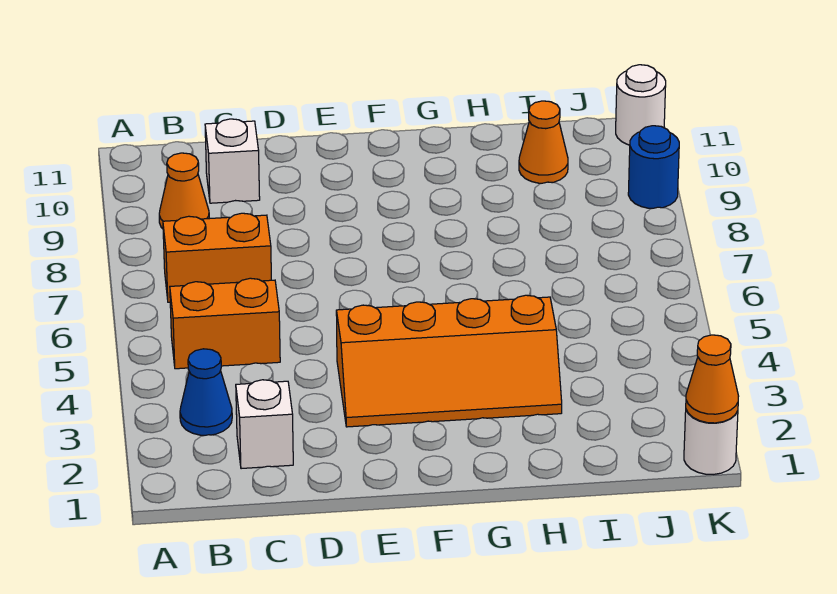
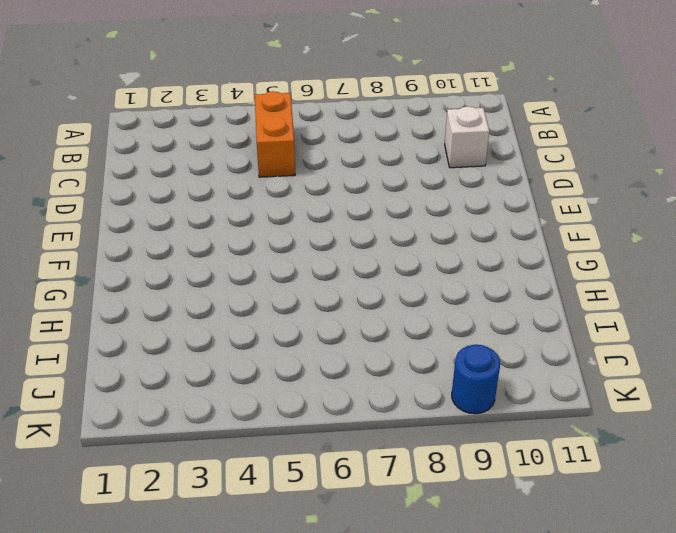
none -> blue 1x1 cone [180,349,232,435]
none -> orange 1x2 brick [163,213,271,302]
none -> orange 1x1 cone [159,153,209,229]

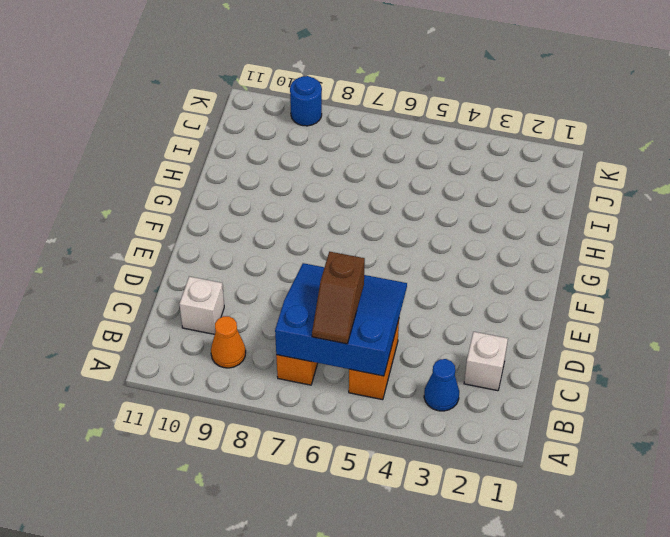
blue 3x3 slope [275,263,407,376] -> none
brown 1x2 slope [312,252,365,344] -> none
none -> orange 2x4 slope [336,295,562,427]
none -> orange 1x1 cone [519,101,568,183]
none -> white 1x1 round brick [684,410,738,474]

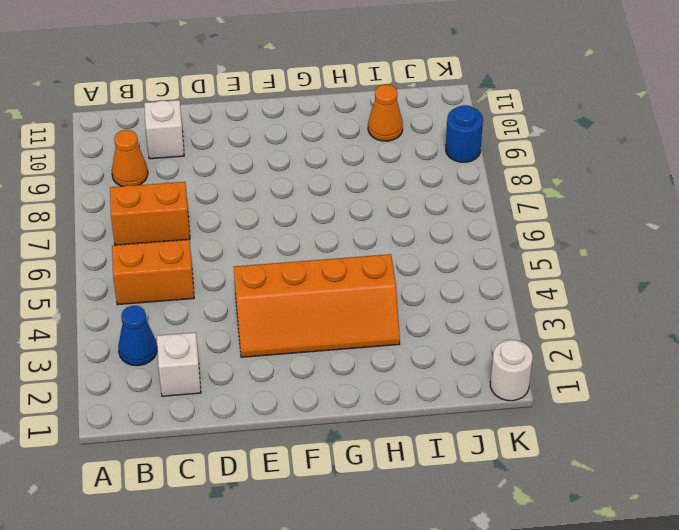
none -> white 1x1 round brick [616,65,666,145]
none -> orange 1x1 cone [686,335,739,423]

